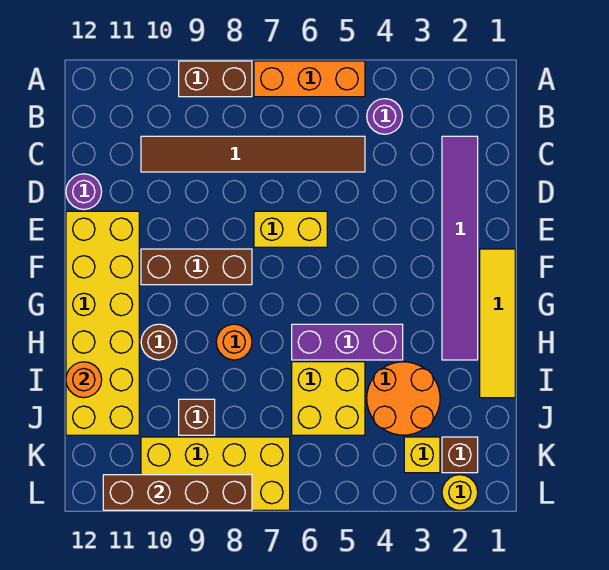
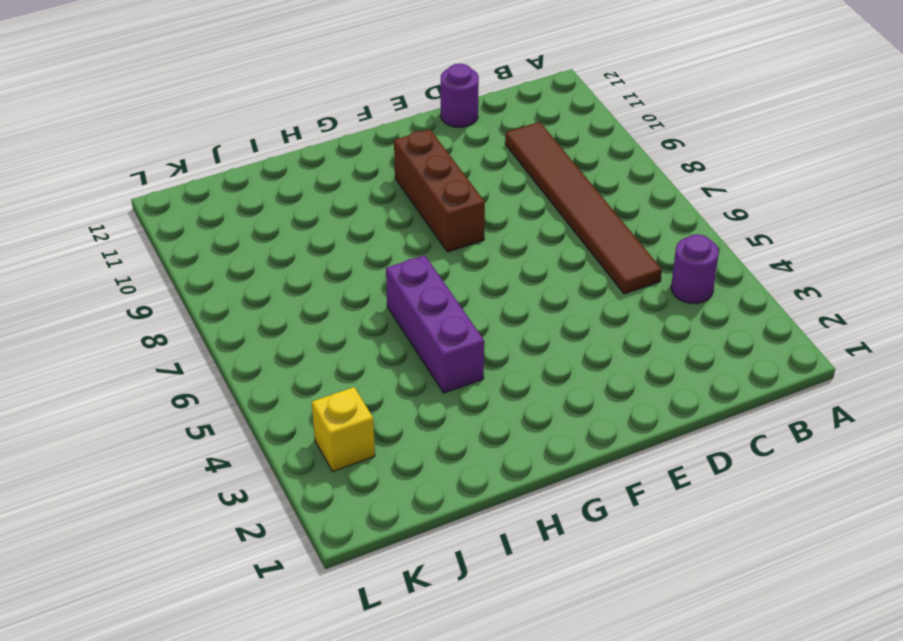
none -> orange 1x3 brick [254,61,365,97]
none -> brown 1x2 brick [179,61,252,97]
none -> purple 1x6 tile [442,136,478,360]

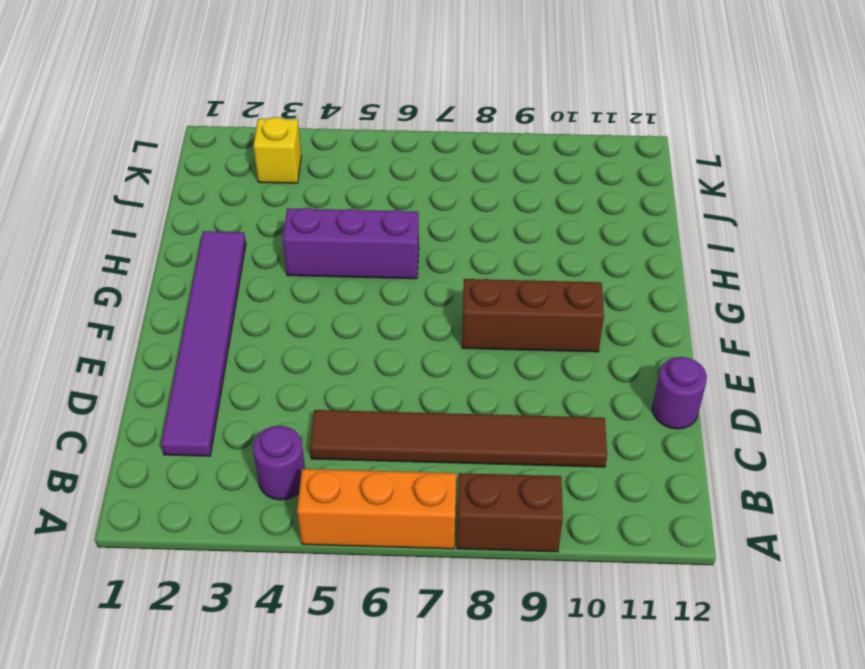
none -> yellow 1x2 brick [254,211,327,247]
none -> yellow 2x6 brick [66,211,139,435]
none -> yellow 1x4 tile [480,249,515,398]

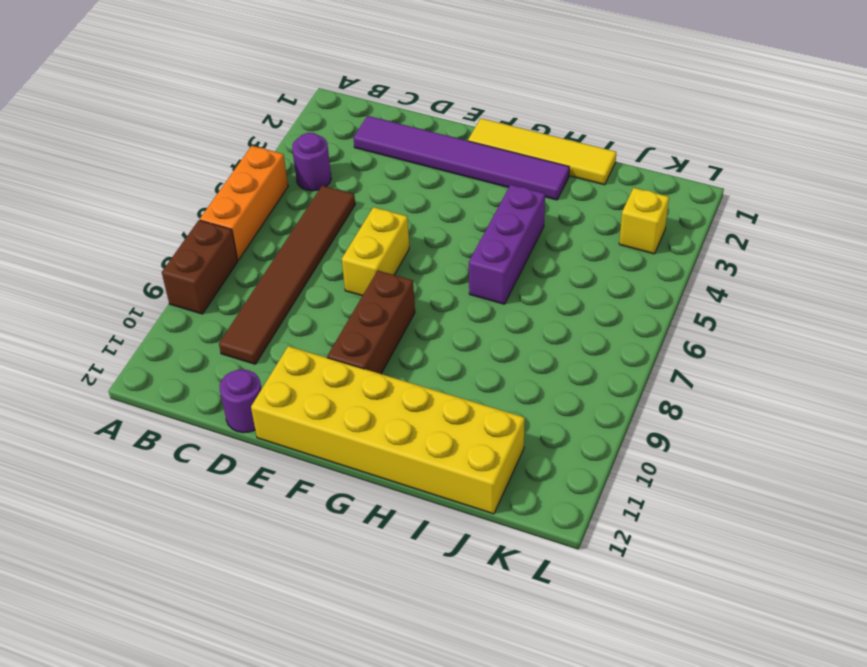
none -> orange 1x1 round brick [216,324,252,360]
none -> brown 1x1 round brick [141,324,177,360]
none -> orange 2x2 round brick [367,362,440,435]

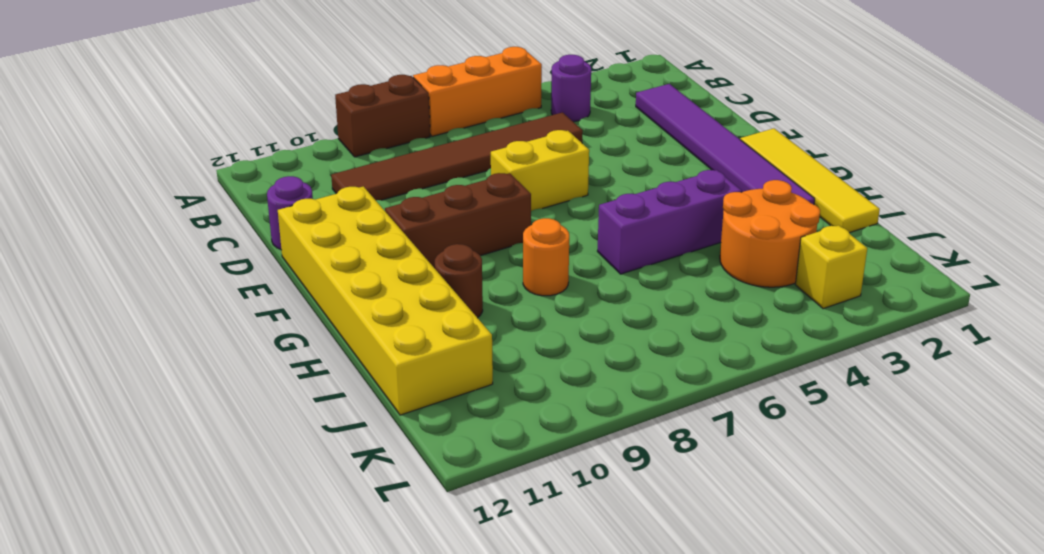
none -> yellow 2x2 brick [292,362,365,435]
none -> brown 1x1 brick [179,399,215,435]
none -> brown 1x1 brick [442,437,478,473]

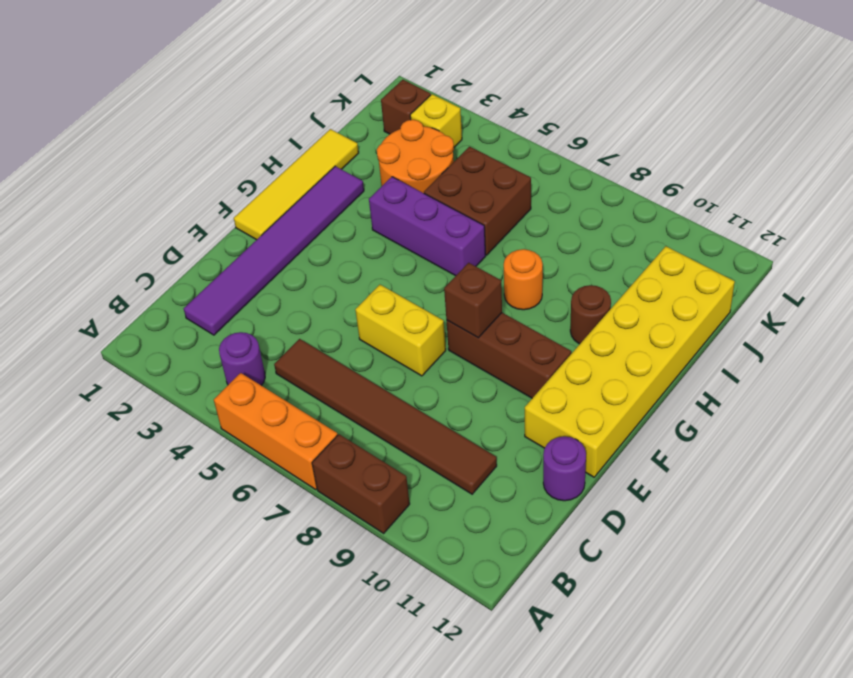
brown 1x1 brick [444,263,502,338] -> brown 1x1 brick moved to [179,399,215,435]
brown 2x2 brick [424,147,531,255] -> yellow 2x2 brick [292,362,365,435]
none -> yellow 2x4 brick [141,437,290,510]
none -> yellow 1x1 round brick [442,475,478,510]
none -> orange 1x1 round brick [66,362,102,398]

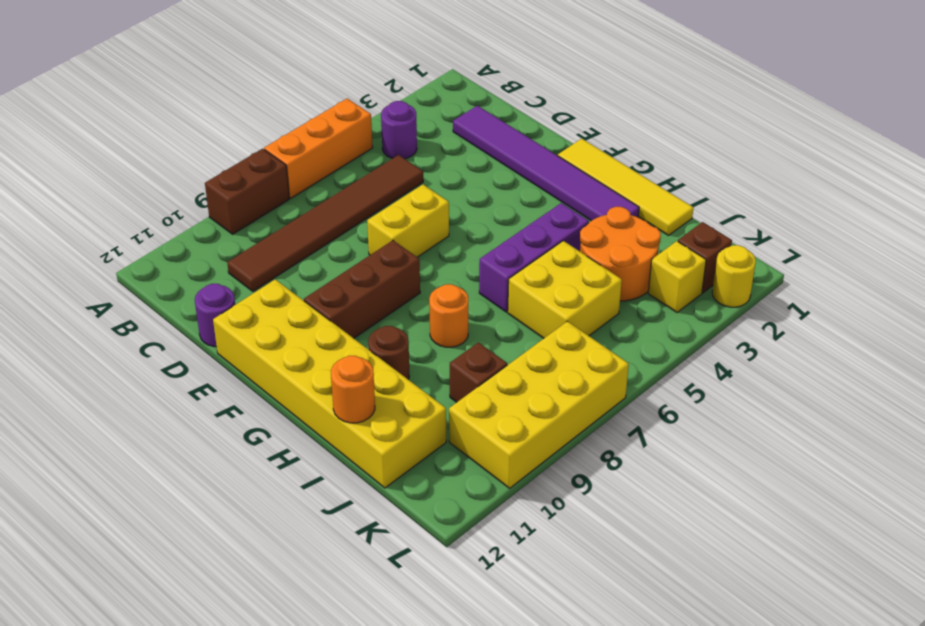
none -> brown 1x4 brick [103,475,252,510]

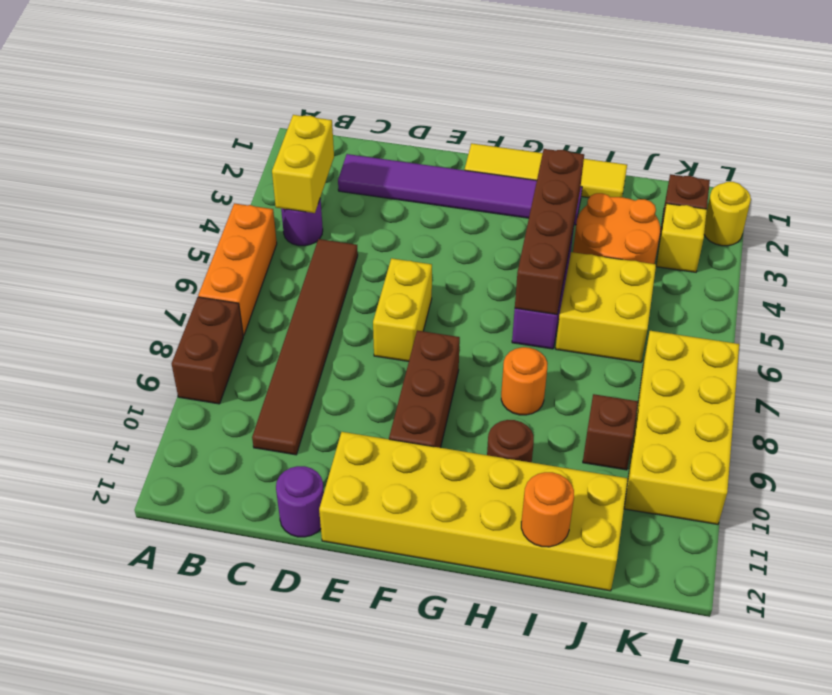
yellow 1x2 brick [272,115,334,213] -> none
brown 1x4 brick [515,149,584,315] -> brown 1x4 brick moved to [103,475,252,510]

